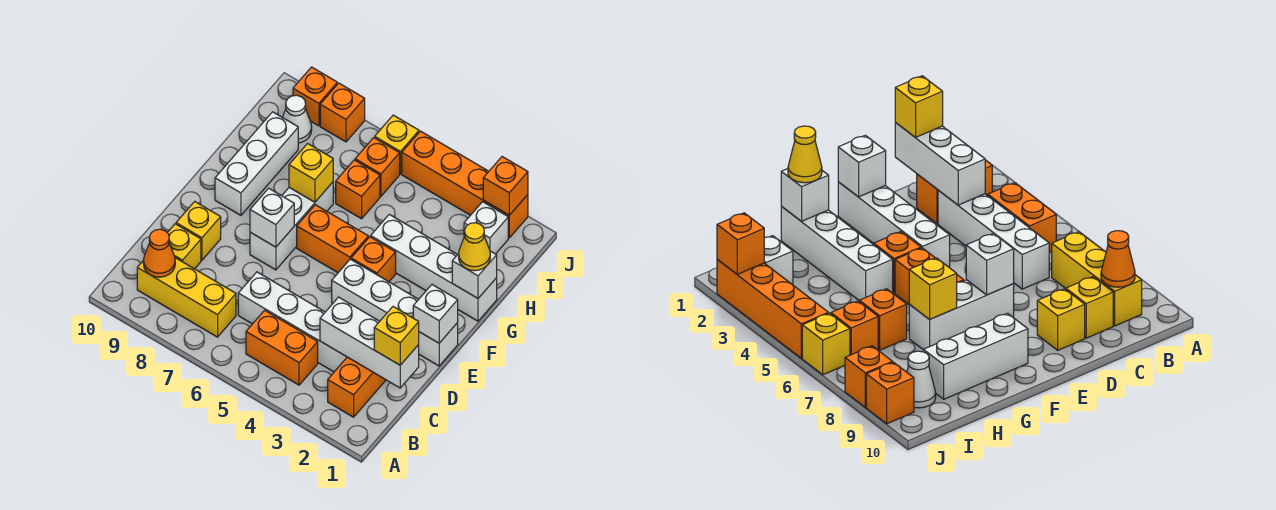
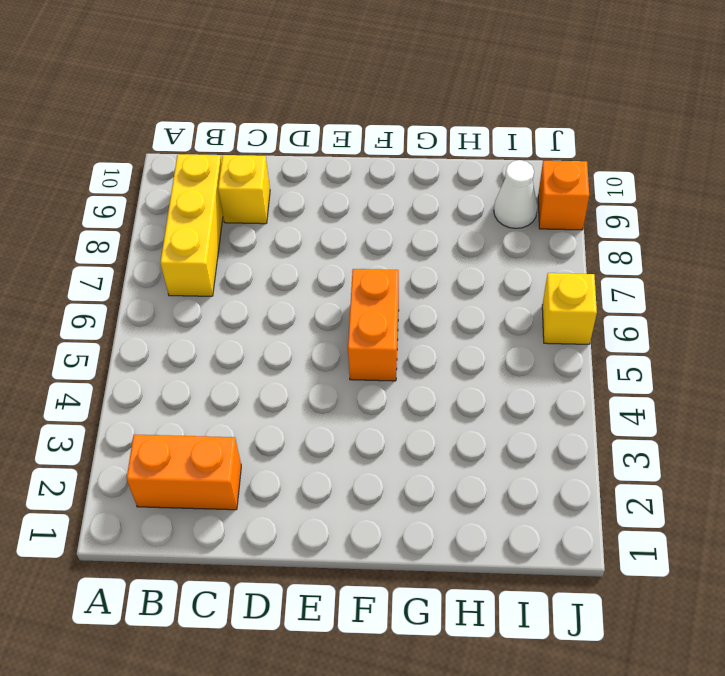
none -> orange 1x2 brick [246,310,318,385]
none -> white 1x4 brick [238,272,347,372]
none -> yellow 1x1 brick [176,202,221,260]

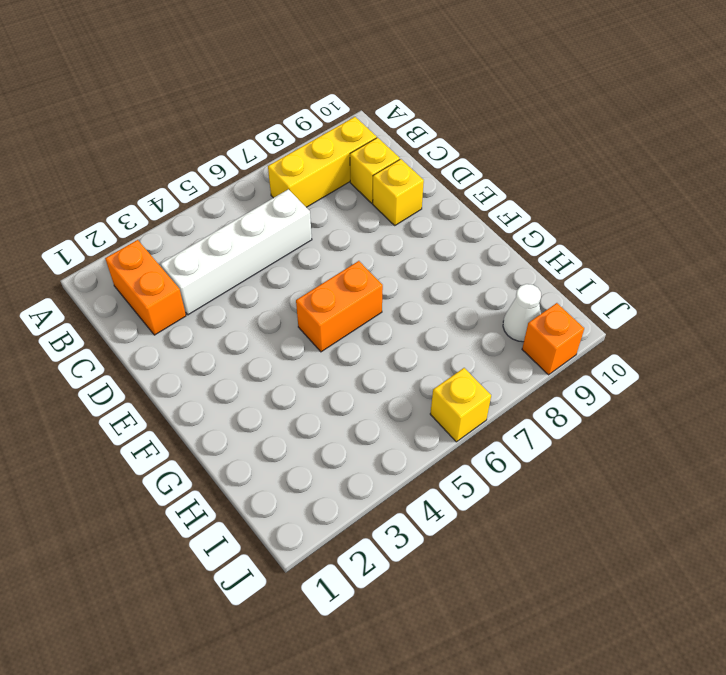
none -> orange 1x2 brick [246,310,318,385]
none -> white 1x4 brick [332,259,458,366]
none -> white 1x3 brick [250,182,333,270]

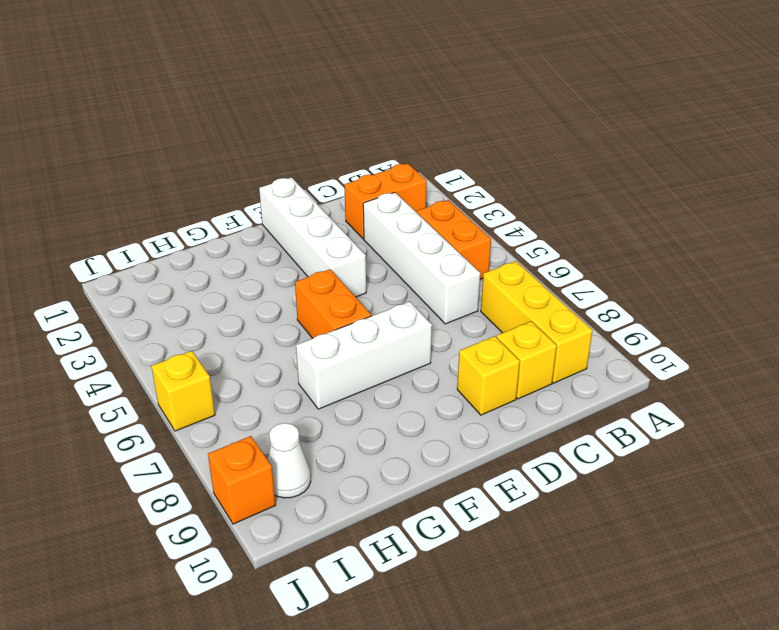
none -> orange 1x1 brick [351,237,396,282]
none -> white 1x3 brick [215,112,298,215]
none -> white 1x4 brick [371,214,497,321]

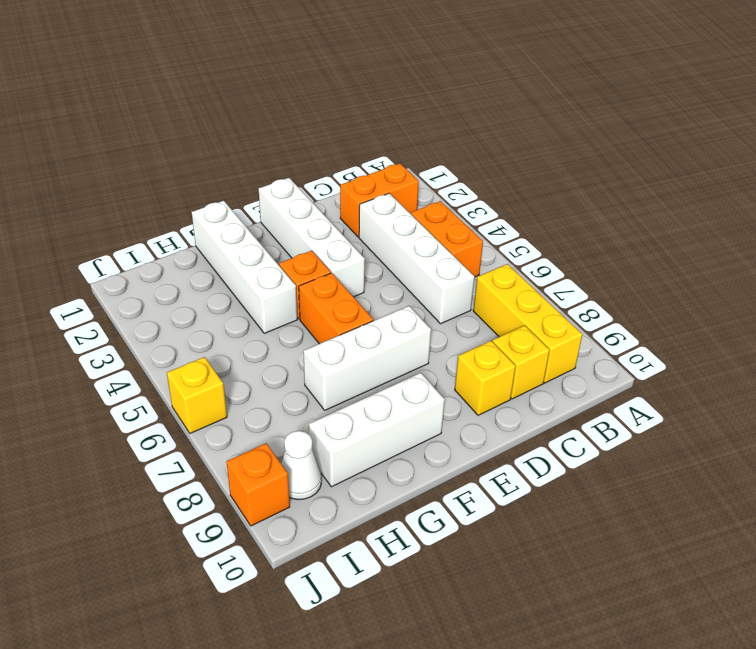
none -> orange 1x1 brick [336,160,380,219]
none -> white 1x1 brick [464,202,508,254]
none -> orange 1x1 brick [355,138,400,196]

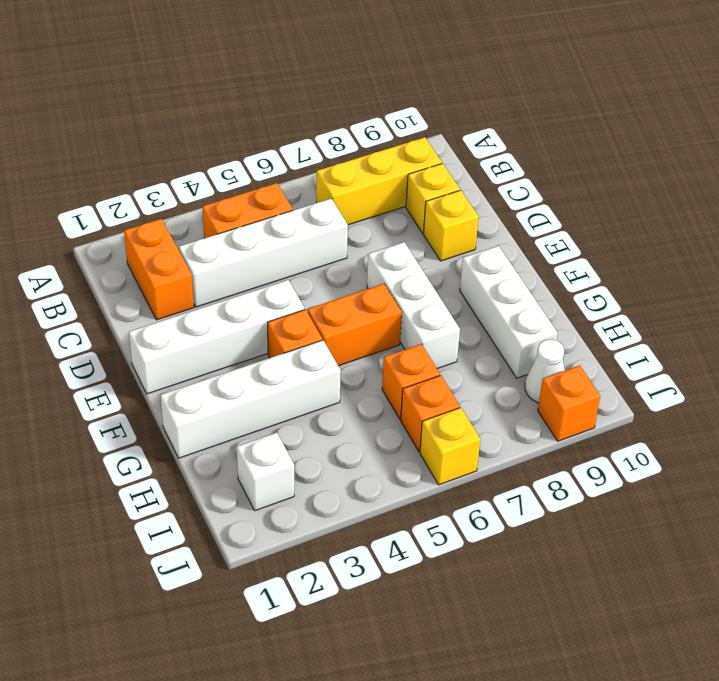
none -> orange 1x4 brick [402,131,528,238]
none -> orange 1x1 brick [320,83,365,142]
none -> orange 1x1 cone [143,229,175,277]

